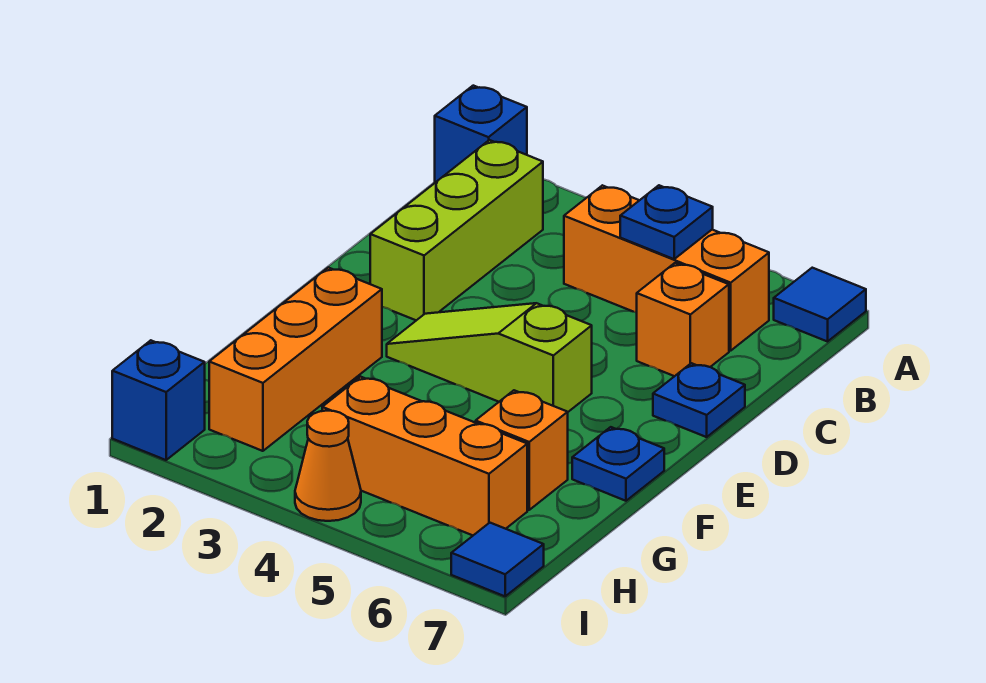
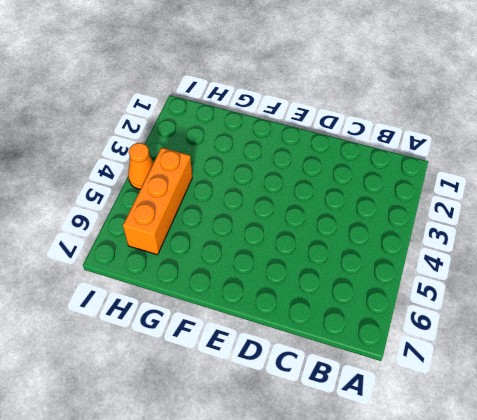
none -> blue 1x1 brick [435,86,527,182]
none -> blue 1x1 tile [774,268,866,342]
none -> lime 1x3 brick [370,140,543,320]

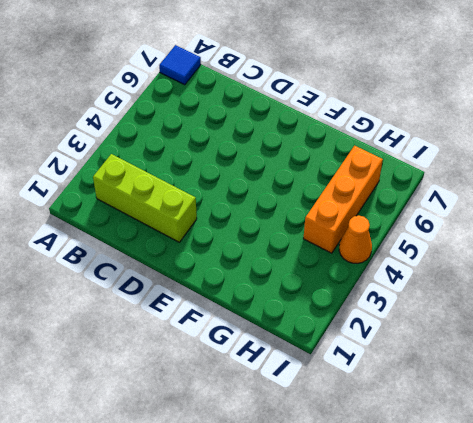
none -> blue 1x1 brick [435,86,527,182]
none -> orange 1x3 brick [564,185,769,351]
none -> orange 1x1 brick [637,263,729,376]

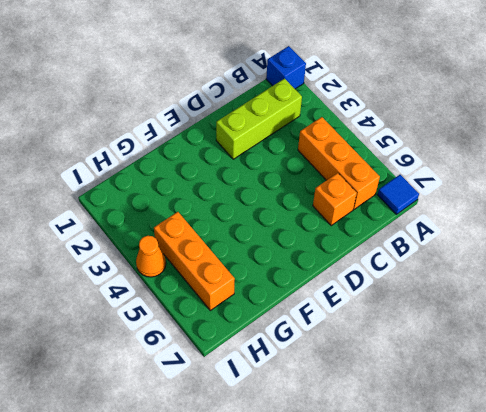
none -> blue 1x1 plate [653,363,745,437]
none -> lime 1x3 slope [387,303,592,412]
none -> orange 1x3 brick [209,268,382,451]

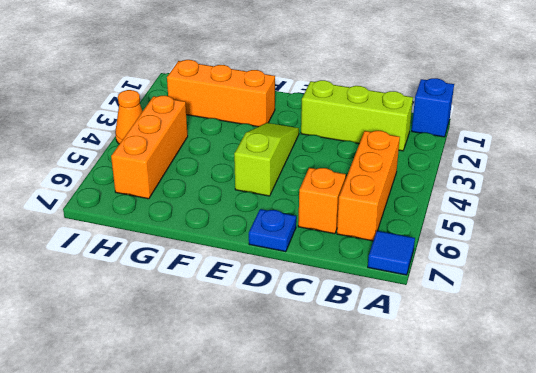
none -> blue 1x1 plate [572,427,664,501]
none -> orange 1x1 brick [476,390,568,510]
none -> blue 1x1 brick [112,340,205,460]

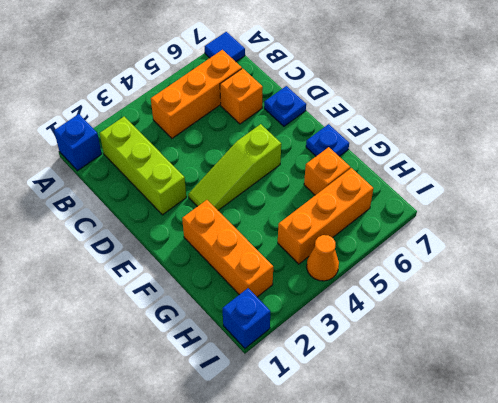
none -> blue 1x1 tile [451,523,544,596]
none -> blue 1x1 plate [620,185,713,259]

